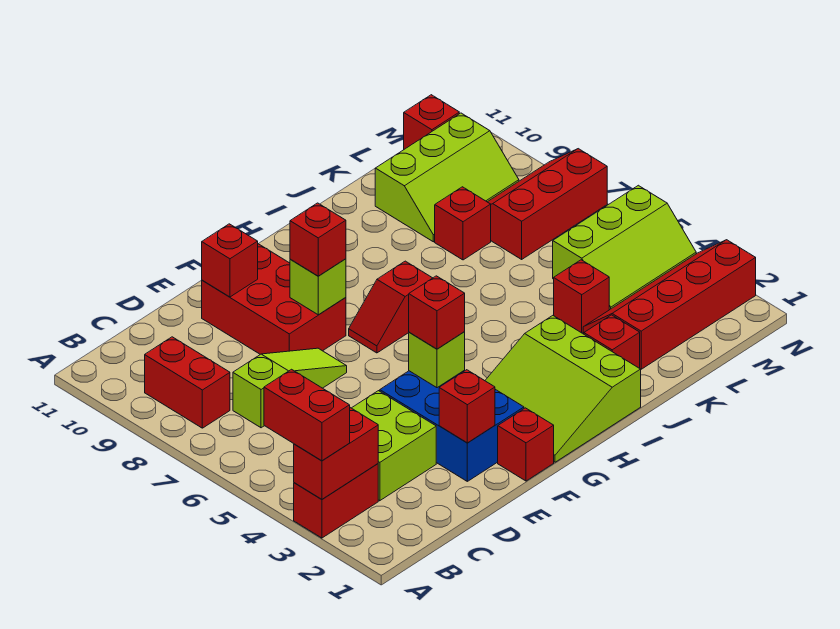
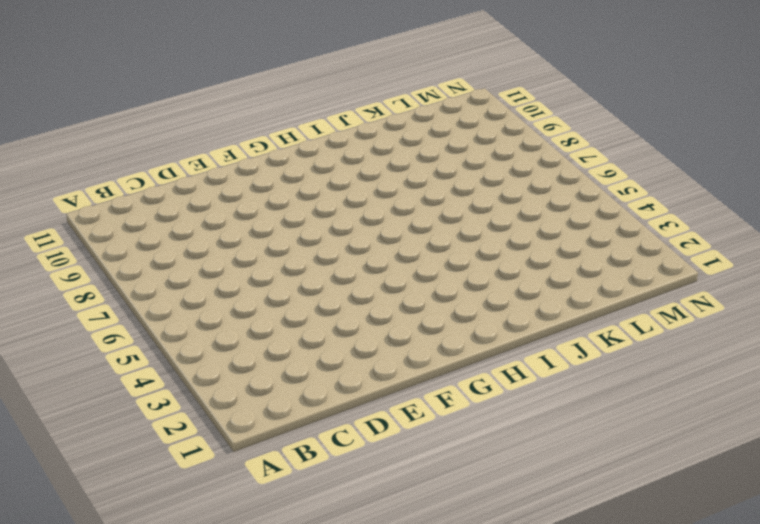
none -> red 1x2 brick [294,464,378,538]
none -> red 1x2 brick [145,337,230,428]
none -> lime 2x2 brick [352,391,436,501]

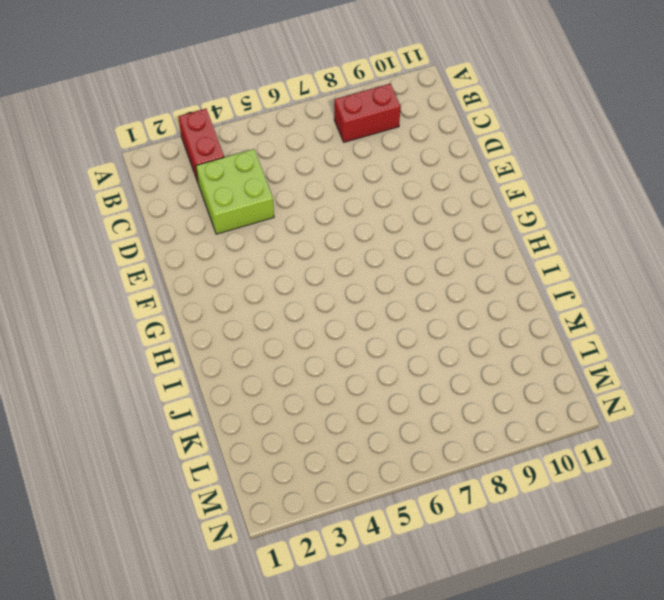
none -> lime 1x3 slope [233,348,347,428]
none -> blue 2x3 brick [380,370,524,481]
none -> red 2x3 brick [202,244,346,354]

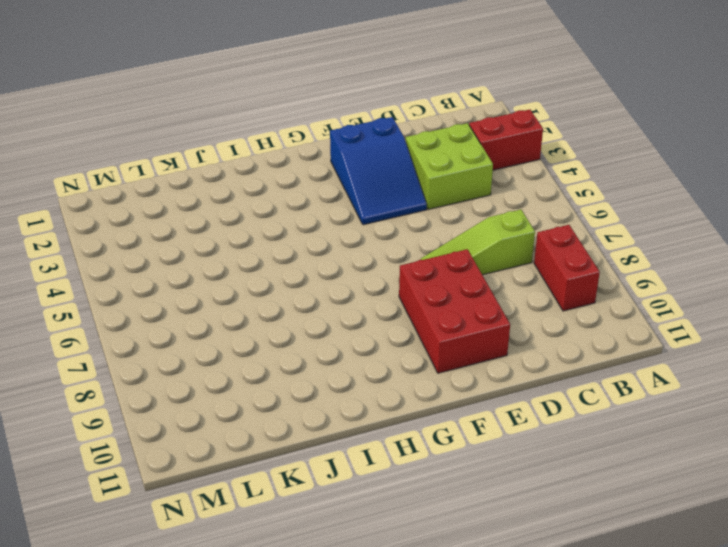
blue 2x3 slope [330,117,427,225] -> blue 2x3 brick [380,370,524,481]
none -> red 1x1 brick [498,408,554,481]
none -> lime 3x3 slope [485,316,641,462]
none -> red 1x2 slope [349,261,432,353]

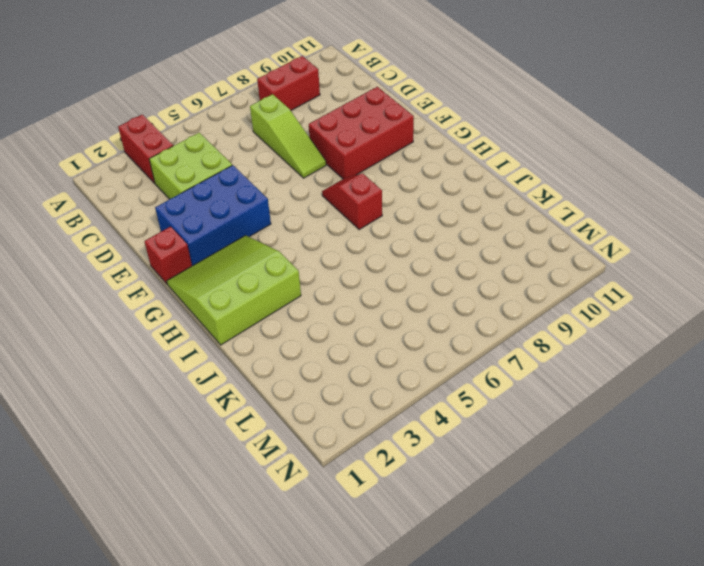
none -> red 1x1 brick [584,315,640,368]
none -> red 2x4 slope [583,240,756,369]
none -> red 1x1 brick [554,260,609,333]

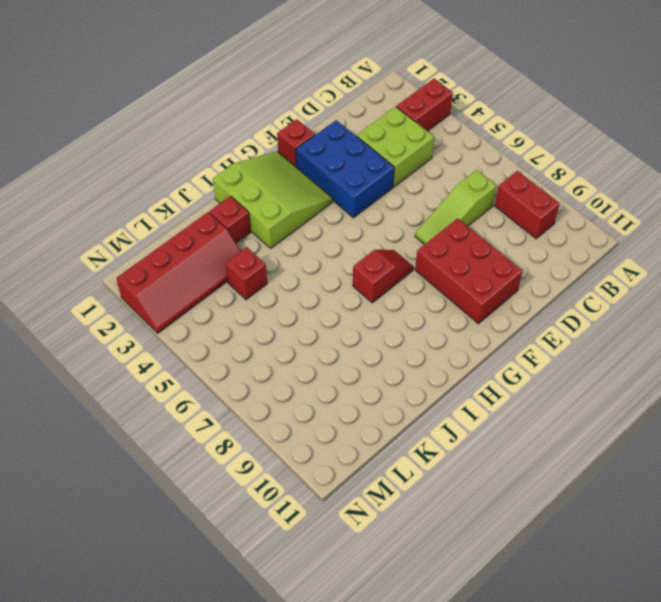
none -> red 1x1 brick [435,187,491,260]
none -> lime 2x3 slope [375,113,519,242]
none -> lime 2x3 slope [553,185,696,310]

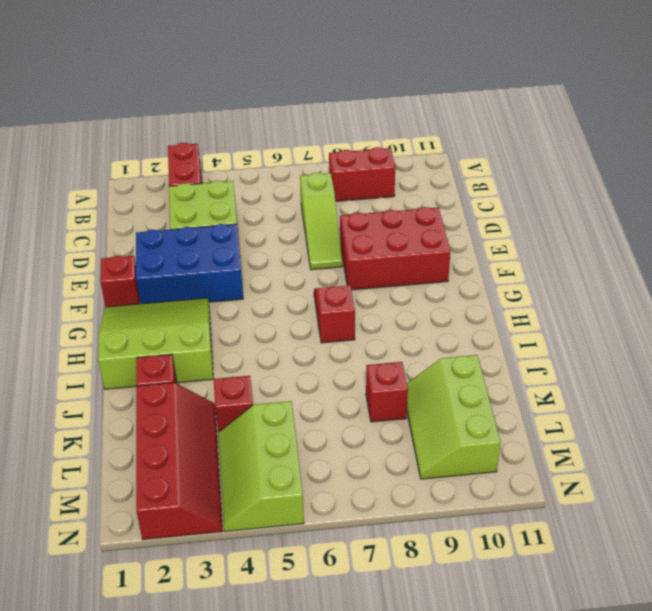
none -> red 2x3 slope [488,149,607,259]
none -> red 1x1 brick [404,95,459,149]
none -> red 1x2 brick [294,408,378,499]

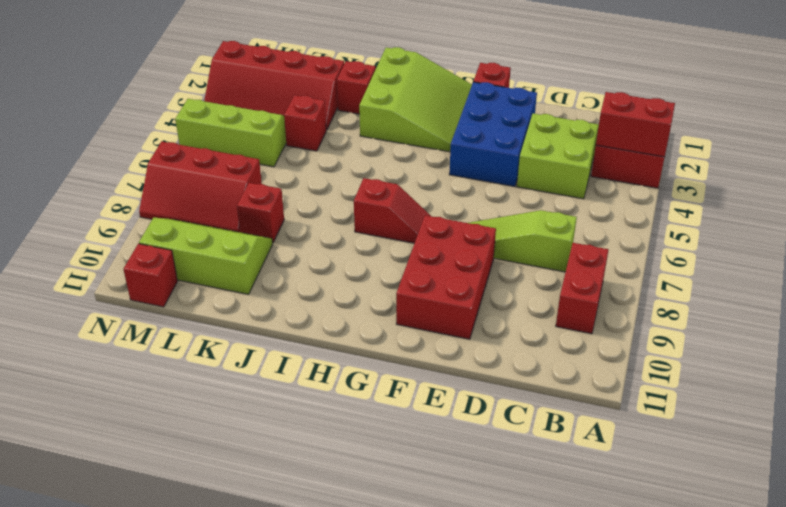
none -> red 1x1 brick [439,370,495,443]
none -> red 1x1 brick [202,224,258,297]
none -> lime 1x1 brick [409,332,465,388]

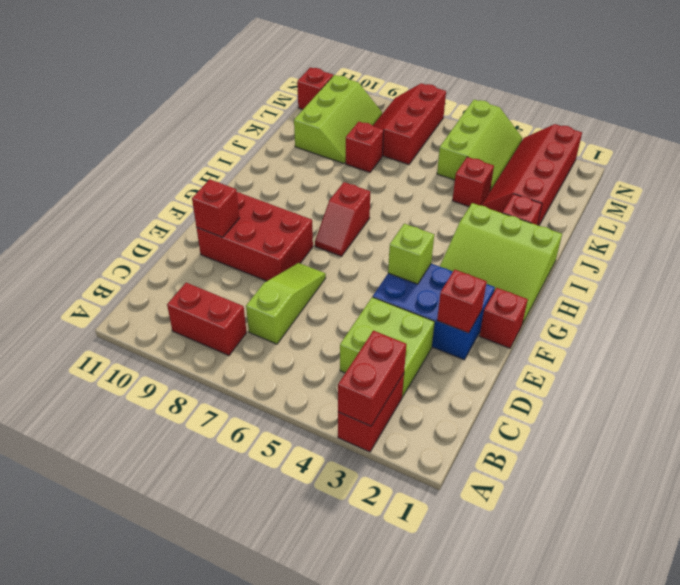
none -> lime 1x1 brick [290,259,346,315]
none -> red 1x2 brick [264,369,350,461]
none -> red 1x1 brick [409,276,465,349]

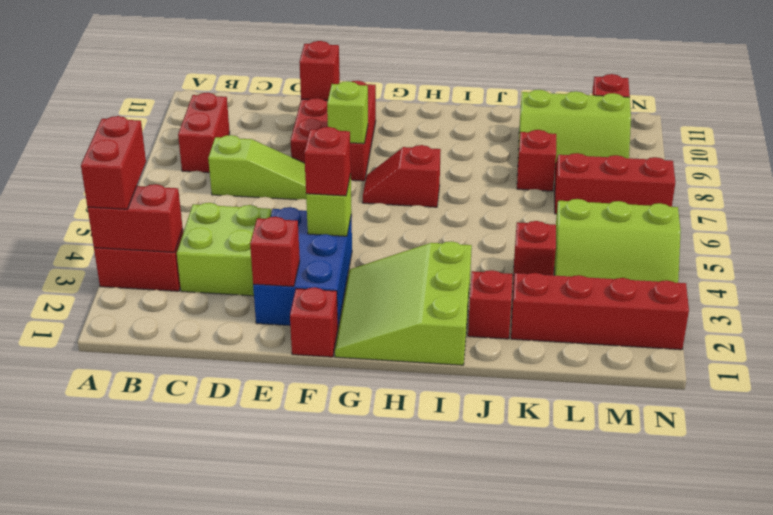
none -> red 1x1 brick [290,203,346,276]

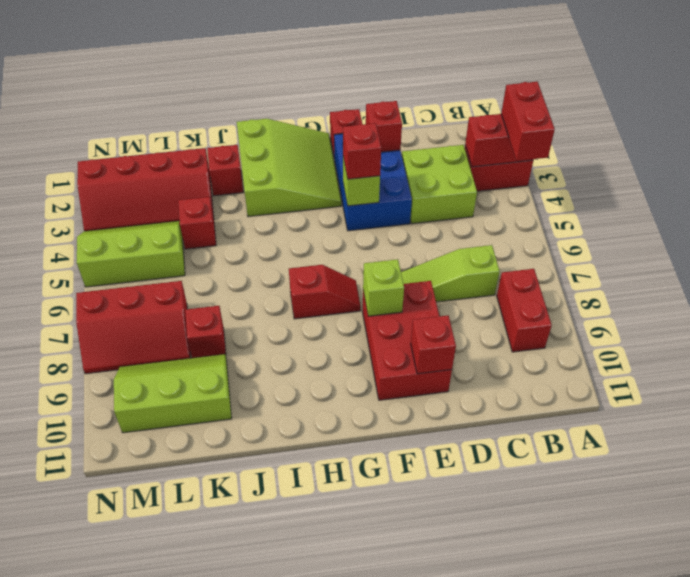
none -> red 1x1 brick [404,95,459,149]
none -> red 1x1 brick [290,203,346,276]

